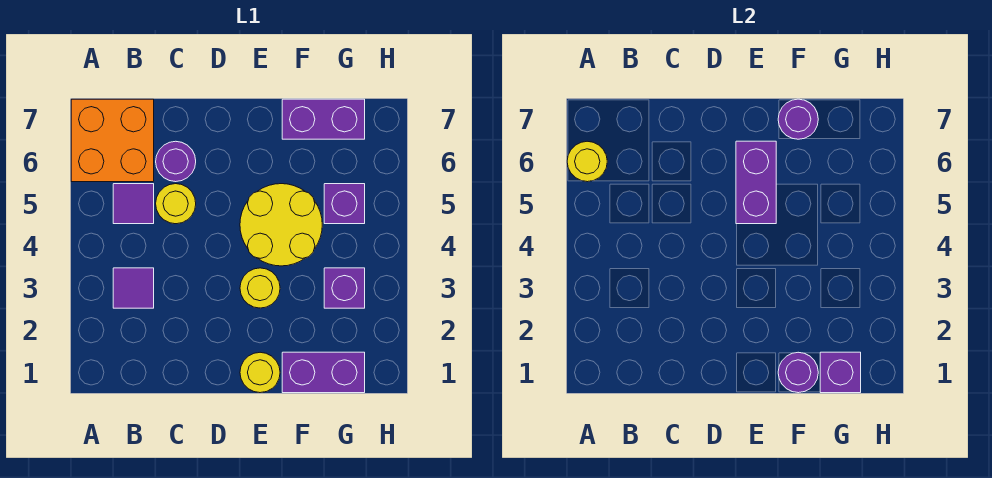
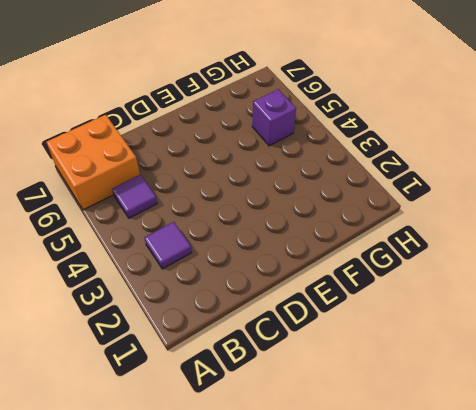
none -> yellow 1x1 round brick [156,184,196,224]
none -> purple 1x1 round brick [156,141,196,182]
none -> yellow 1x1 round brick [240,352,280,393]

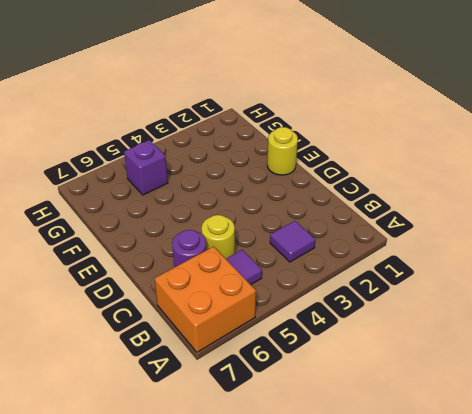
none -> yellow 1x1 round brick [240,268,280,308]
none -> yellow 2x2 round brick [240,184,322,266]
none -> purple 1x2 brick [282,352,365,393]

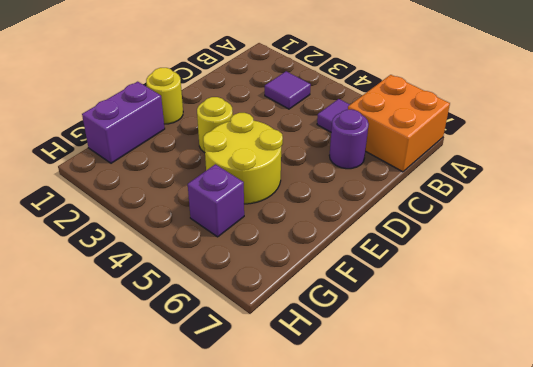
none -> yellow 1x1 round brick [156,184,196,224]
none -> purple 1x2 brick [282,99,365,139]
none -> purple 1x1 brick [324,268,365,308]

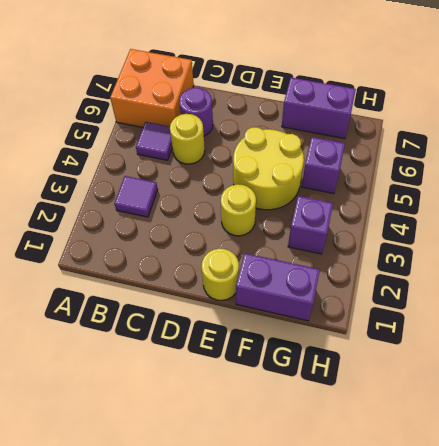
none -> yellow 1x1 round brick [567,141,607,182]
none -> purple 1x2 brick [736,141,776,224]
none -> purple 1x1 round brick [778,352,818,393]

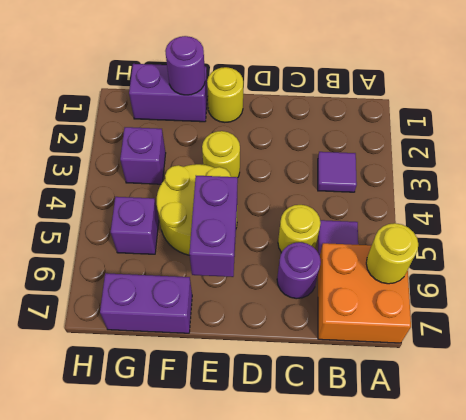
none -> purple 1x1 round brick [778,99,818,139]
none -> purple 1x1 brick [820,352,861,393]

